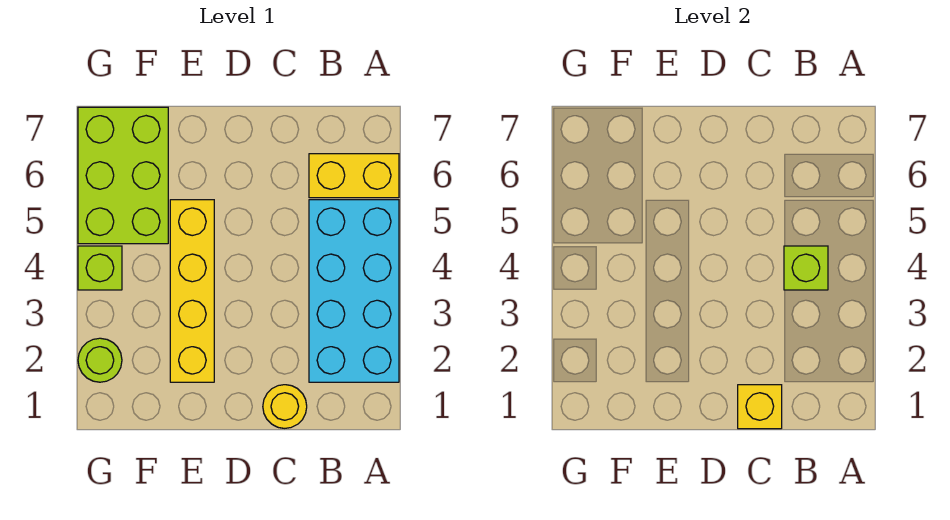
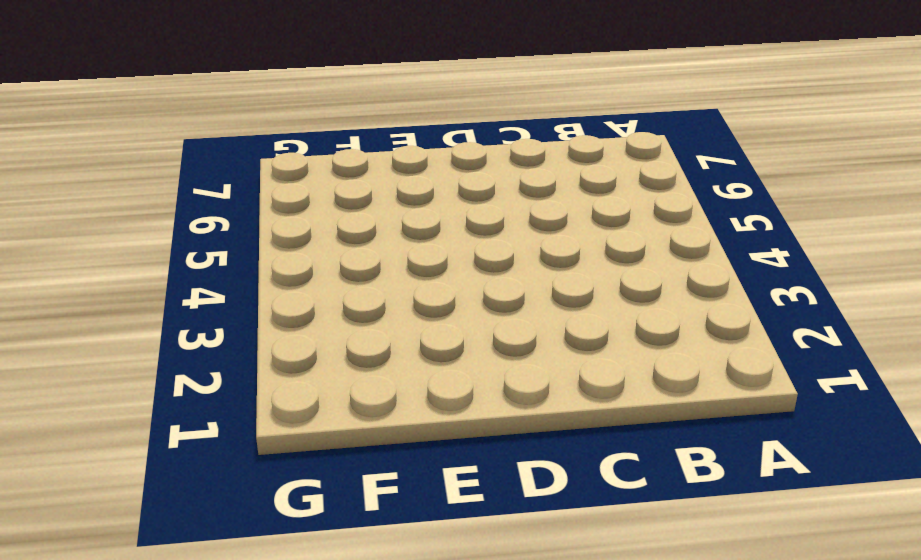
none -> cyan 2x4 brick [309,200,399,382]
none -> yellow 1x2 brick [309,154,399,198]

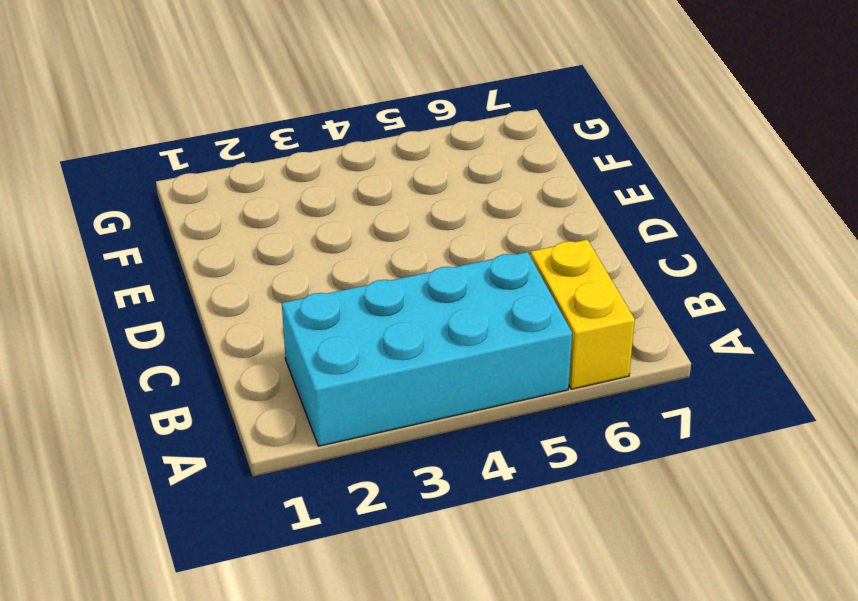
none -> yellow 1x1 round brick [263,385,307,428]
none -> yellow 1x4 brick [170,200,214,382]

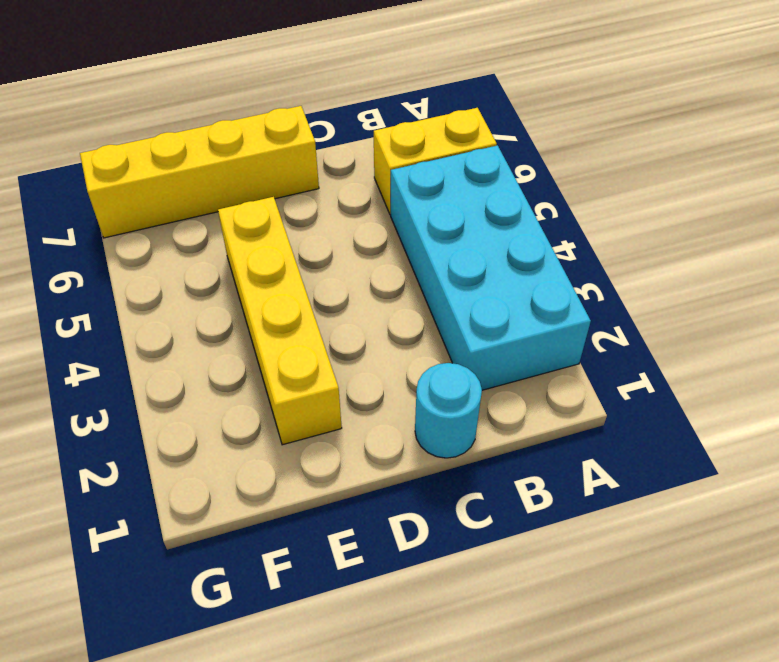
cyan 1x1 round brick [415,363,482,458] -> yellow 1x1 round brick [263,385,307,428]
yellow 1x4 brick [80,106,319,238] -> lime 2x3 brick [78,107,168,244]
none -> lime 1x1 round brick [78,338,122,382]
none -> lime 1x1 brick [78,246,122,290]

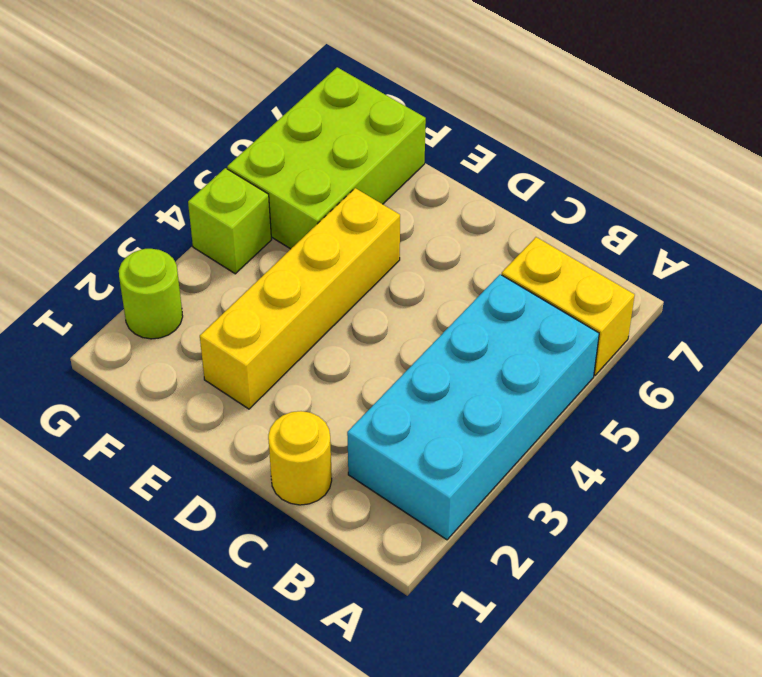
none -> lime 1x1 brick [784,246,828,290]
none -> yellow 1x1 brick [738,385,782,429]

